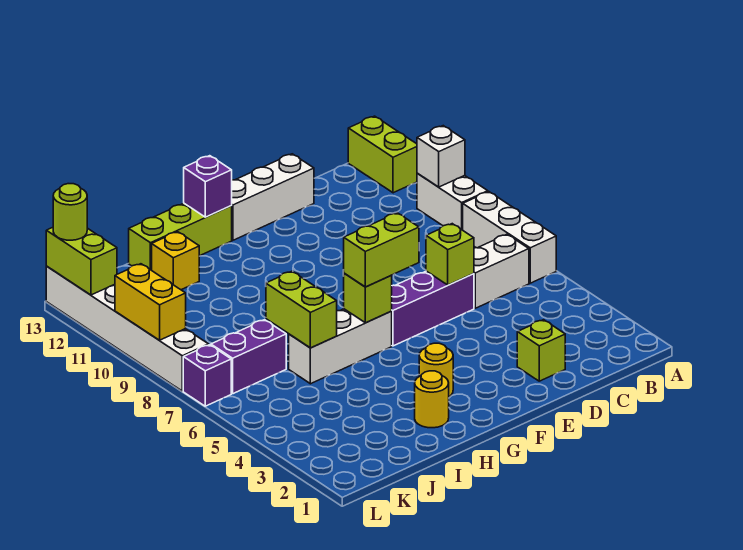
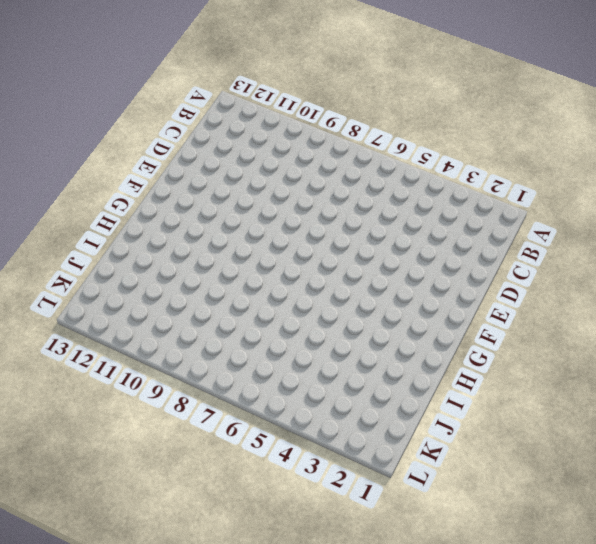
none -> white 1x3 brick [463,192,556,283]
none -> white 1x2 brick [417,173,488,230]
none -> lime 1x2 brick [348,116,417,193]

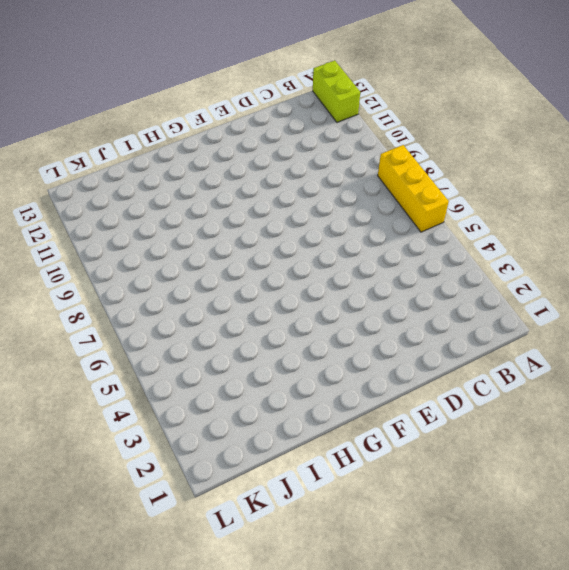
yellow 1x3 brick [378,145,449,232] -> white 1x3 brick [463,192,556,283]
none -> white 1x2 brick [417,173,488,230]
none -> white 1x2 brick [474,234,529,308]
none -> lime 1x1 brick [517,320,565,381]

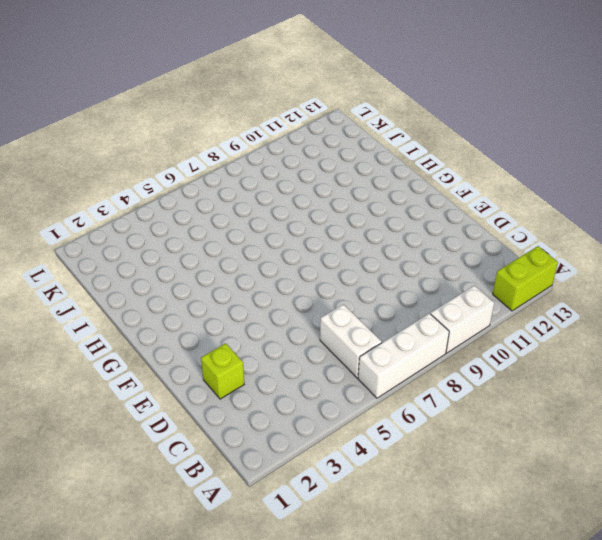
none -> purple 1x3 brick [391,271,474,346]
none -> white 1x3 brick [231,154,314,240]
none -> yellow 1x1 round brick [419,343,453,397]

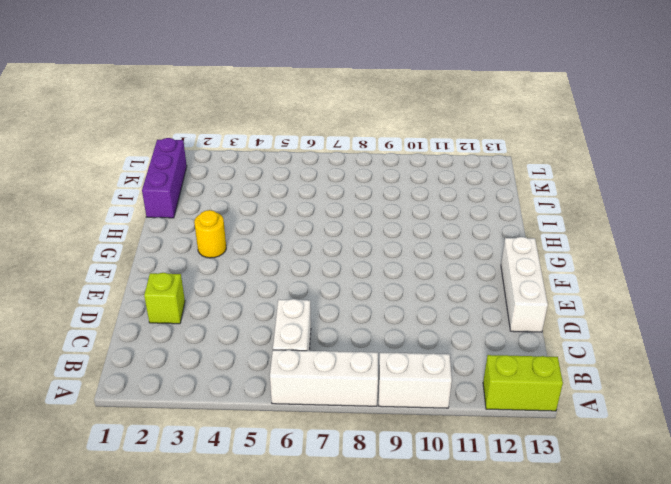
purple 1x3 brick [142,138,187,218] -> purple 1x3 brick moved to [391,271,474,346]
none -> white 1x3 brick [289,309,392,384]
none -> lime 1x3 brick [129,203,232,270]
none -> yellow 1x1 round brick [415,371,449,428]

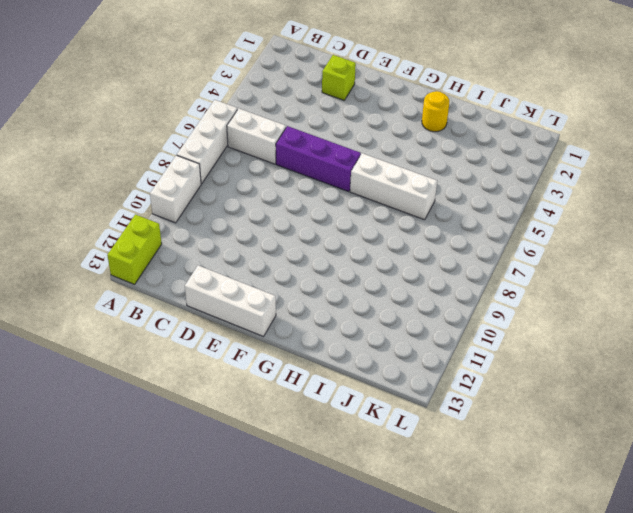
none -> yellow 1x1 round brick [419,343,453,397]
none -> lime 1x3 brick [129,203,232,270]
none -> yellow 1x1 brick [152,232,199,290]

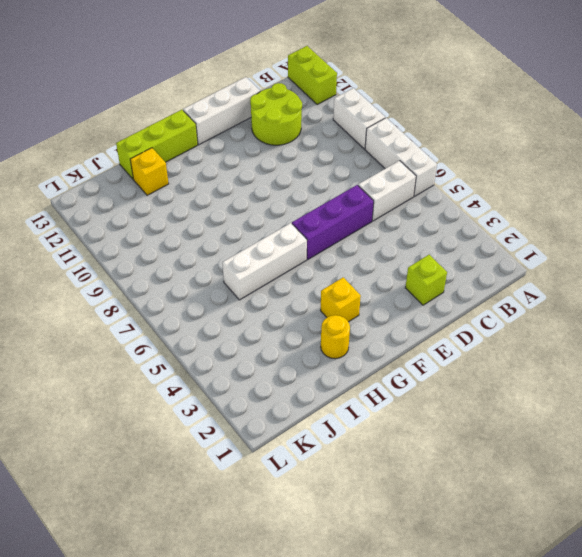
lime 2x2 round brick [250,83,302,145] -> none
yellow 1x1 brick [321,277,361,322] -> yellow 1x1 round brick [419,343,453,397]
none -> purple 1x2 brick [211,320,286,394]
none -> purple 1x1 brick [183,345,231,406]
none -> white 1x6 brick [46,266,209,391]

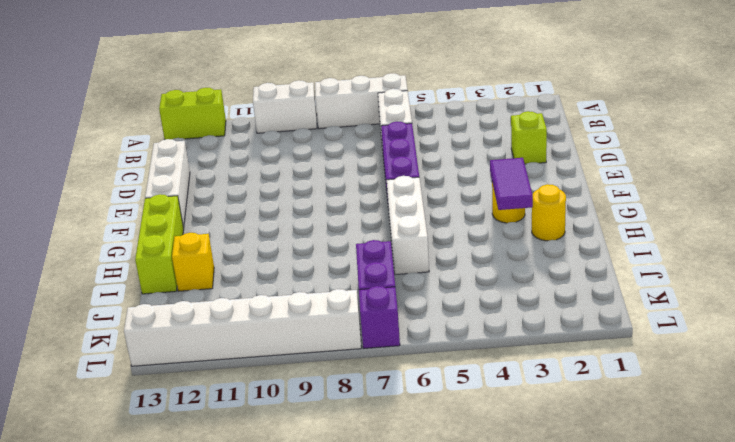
purple 1x2 tile [490,158,533,210] -> none
none -> white 1x1 brick [417,126,465,187]
none -> lime 1x1 brick [426,224,474,285]
none -> lime 1x1 brick [344,273,392,323]

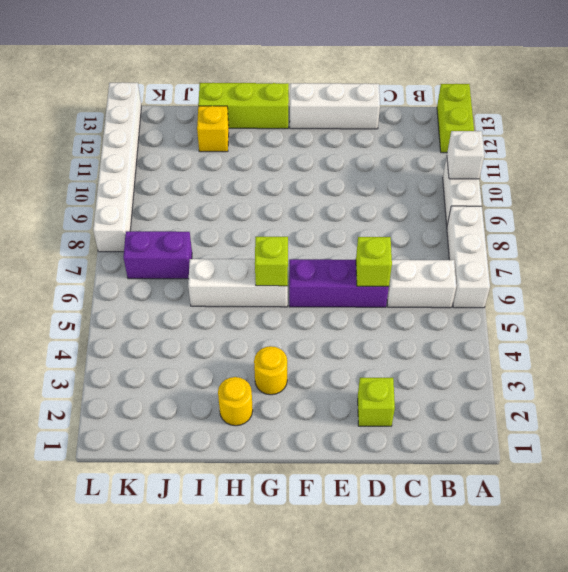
none -> purple 1x1 brick [183,345,231,406]
none -> purple 1x1 brick [184,156,232,217]
none -> lime 1x2 brick [266,271,337,348]

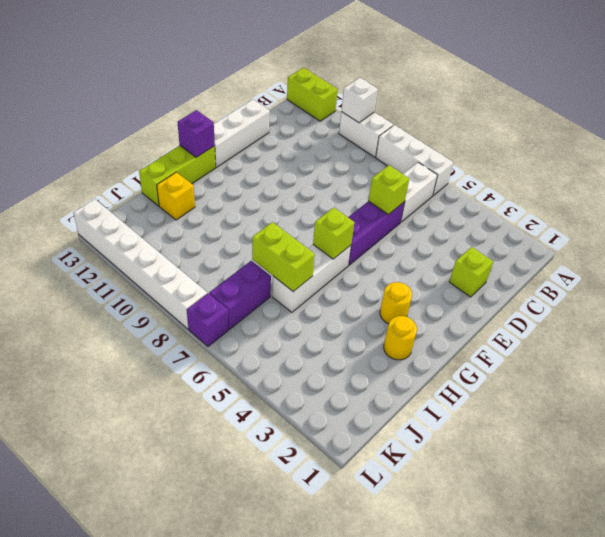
none -> yellow 1x2 brick [115,264,186,340]
none -> lime 1x2 brick [46,227,117,295]
none -> lime 1x2 brick [343,213,419,287]

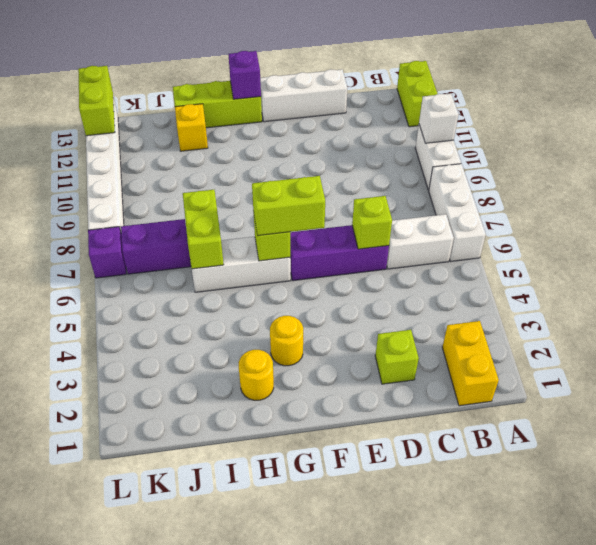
yellow 1x2 brick [442,321,499,406] -> yellow 1x2 brick moved to [115,264,186,340]
none -> lime 1x1 round brick [53,184,87,240]

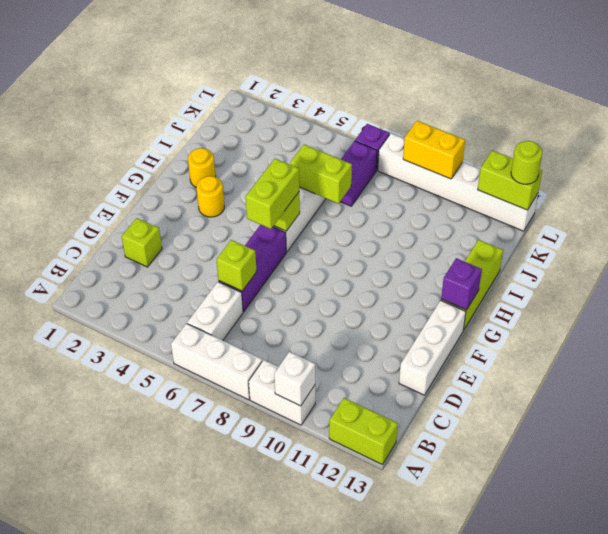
none -> yellow 1x1 brick [152,232,199,290]

